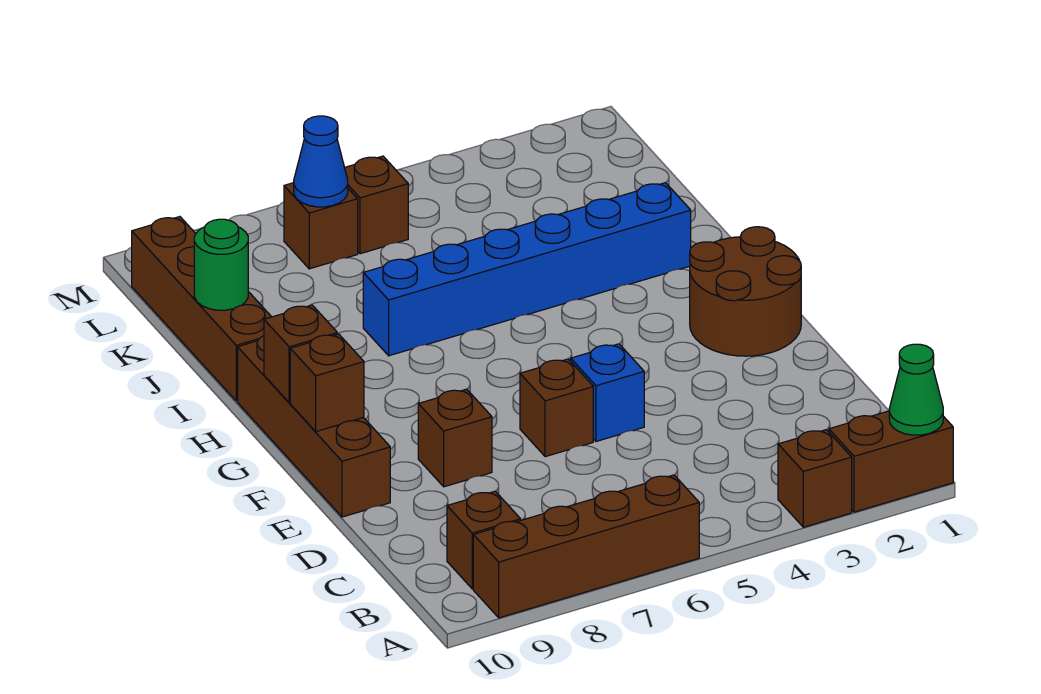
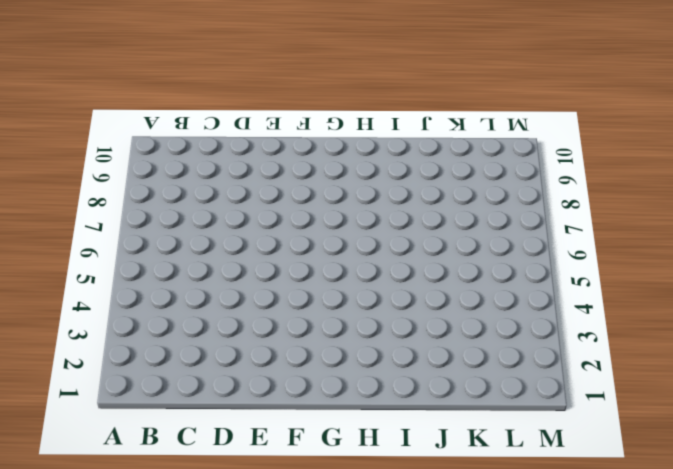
none -> brown 1x2 brick [829,411,953,512]
none -> brown 1x1 brick [778,430,852,527]
none -> brown 1x4 brick [473,475,699,618]

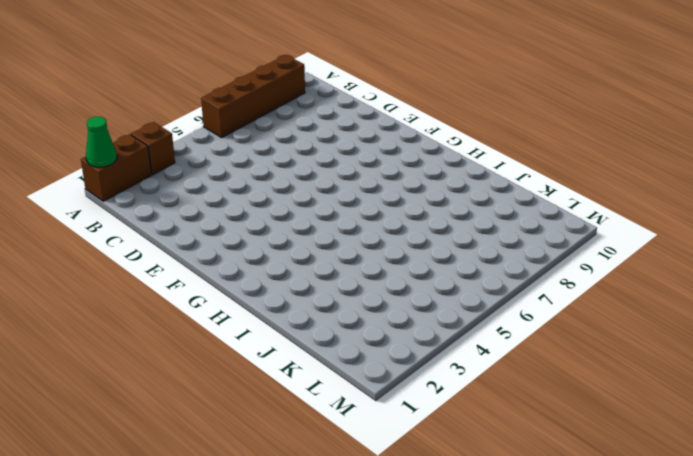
none -> brown 1x1 brick [447,491,521,589]
none -> blue 1x1 brick [571,344,644,441]
none -> brown 1x1 brick [520,359,593,457]

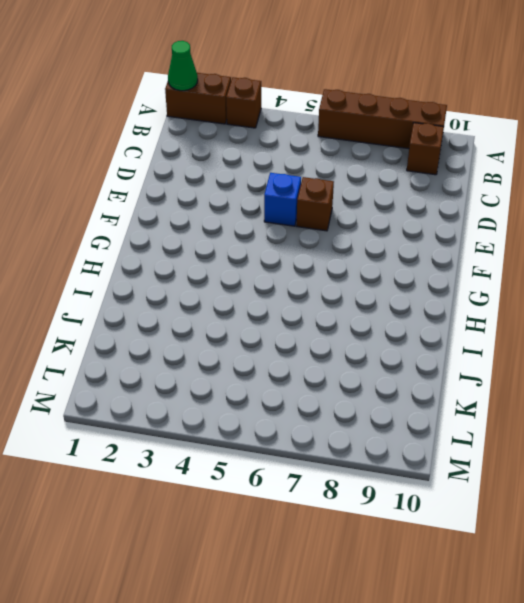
none -> brown 1x1 brick [418,389,492,487]
none -> brown 1x4 brick [238,336,390,517]
none -> brown 2x2 round brick [690,227,801,356]

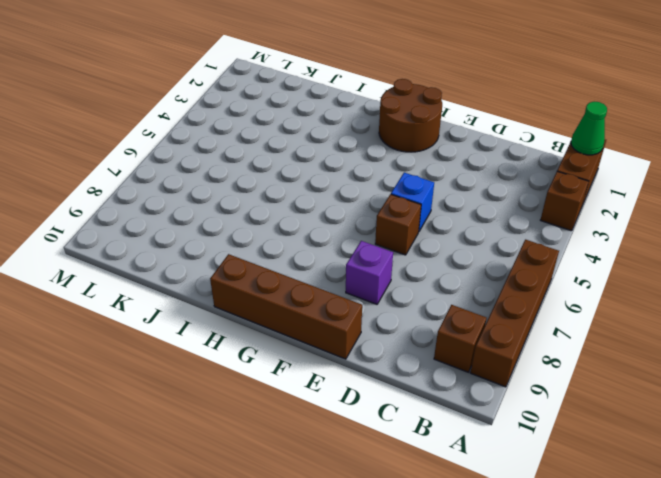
purple 1x1 brick [346,241,393,304] -> brown 1x1 brick [418,389,492,487]
none -> blue 1x6 brick [363,183,691,356]
none -> brown 1x4 brick [132,217,271,401]
none -> brown 1x1 brick [345,156,408,254]

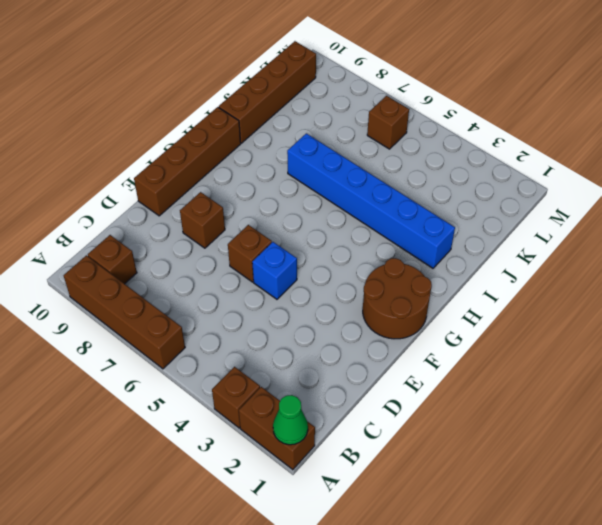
none -> brown 1x1 brick [284,183,358,269]
none -> brown 1x1 brick [290,334,364,431]
none -> brown 1x1 brick [264,305,337,403]

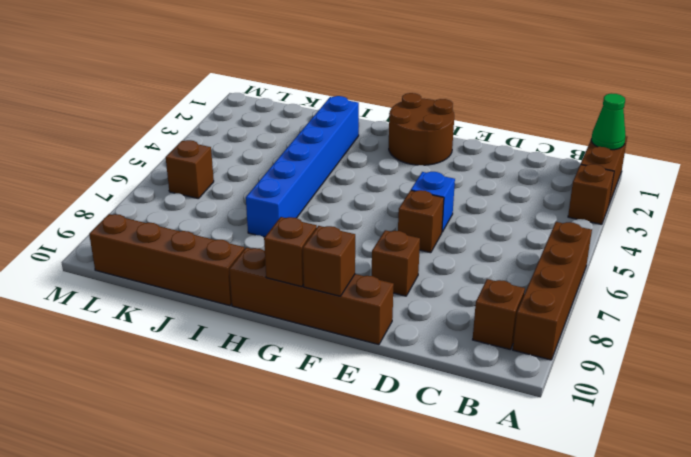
none -> brown 1x1 brick [284,183,358,269]
none -> green 1x1 round brick [194,219,248,310]
none -> blue 1x1 cone [294,116,348,207]

